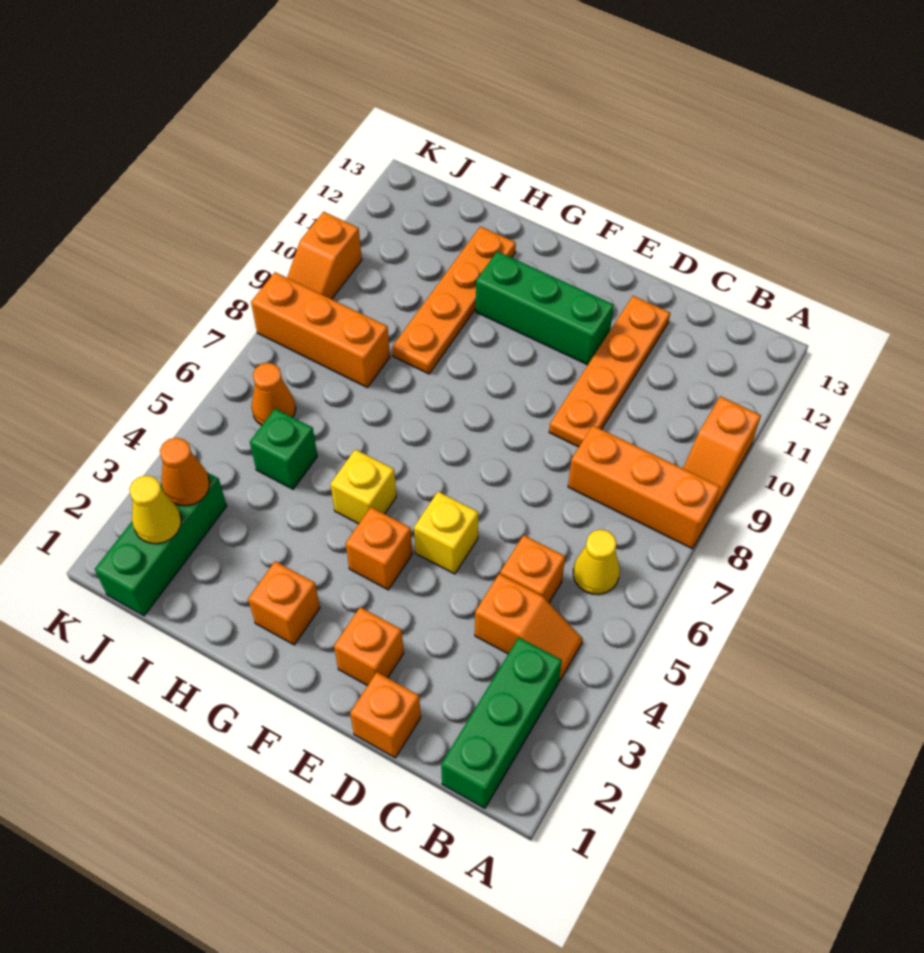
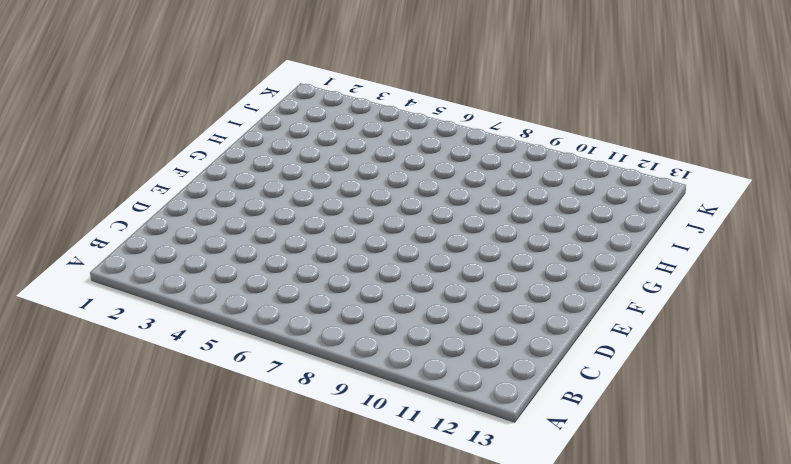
none -> orange 1x3 brick [568,426,720,549]
none -> orange 1x2 slope [683,396,761,512]
none -> green 1x3 brick [441,638,562,808]

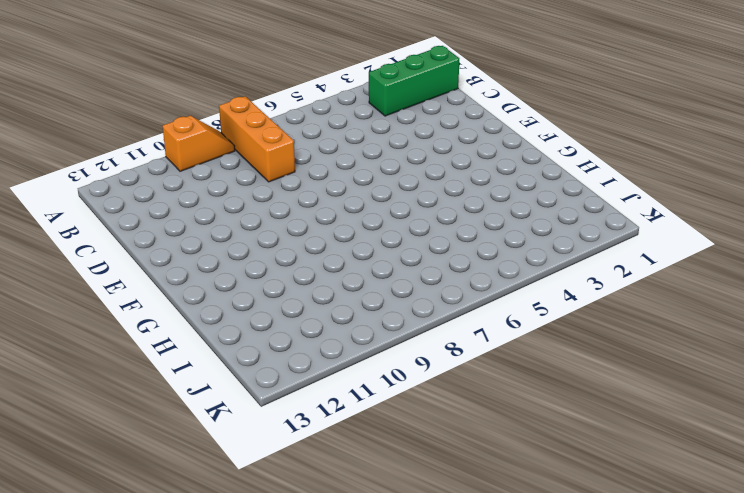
none -> orange 1x2 slope [475,574,583,681]
none -> yellow 1x1 cone [573,530,620,595]
none -> orange 1x1 brick [500,535,565,603]

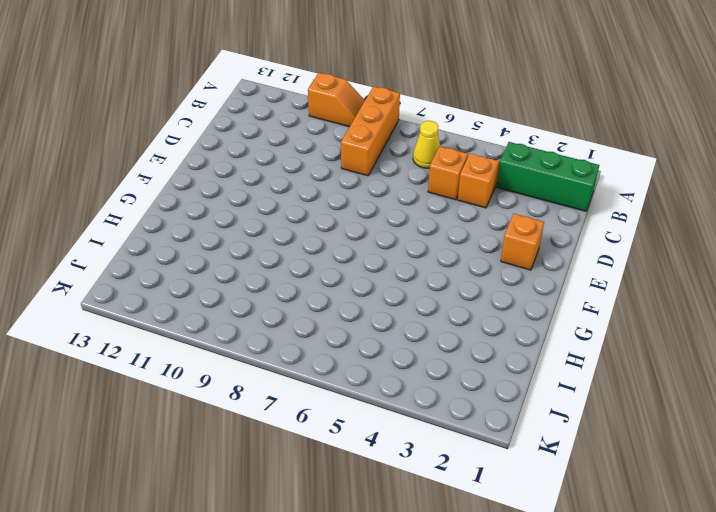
none -> orange 1x1 brick [350,672,421,758]
none -> orange 1x4 plate [549,296,670,447]
none -> yellow 1x1 brick [414,492,478,574]

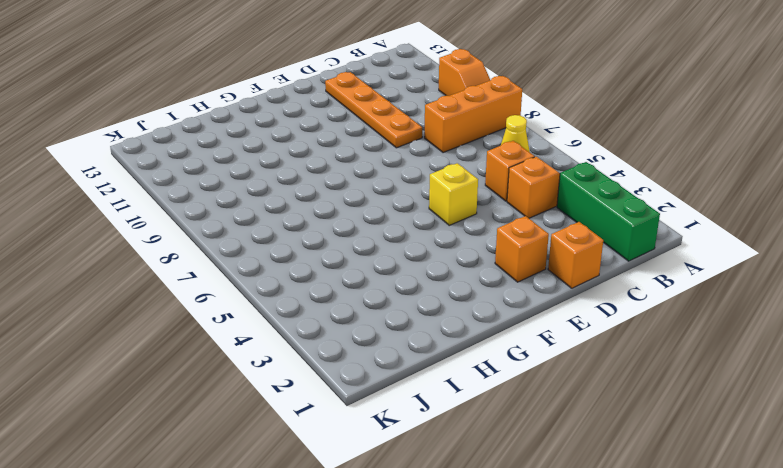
none -> green 1x3 brick [476,251,614,365]
none -> orange 1x1 brick [346,507,412,590]
none -> orange 1x1 brick [248,561,320,645]

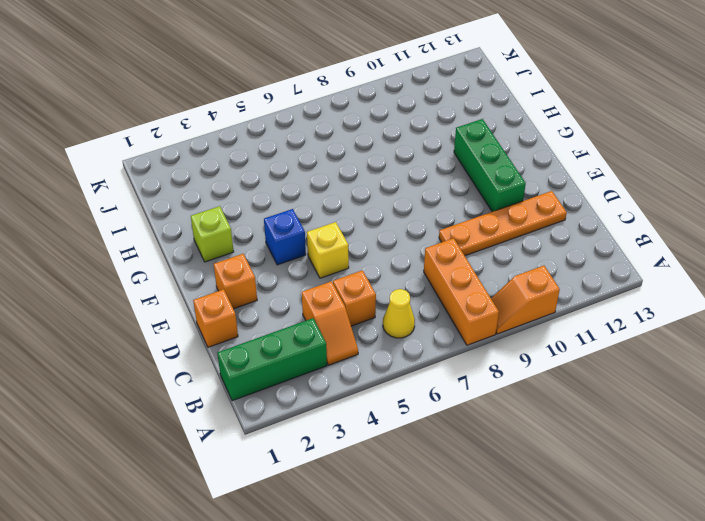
blue 1x1 brick [264,209,306,265] -> orange 1x1 brick [346,507,412,590]
lime 1x1 brick [191,206,234,262] -> orange 1x1 brick [248,561,320,645]
none -> yellow 1x1 brick [331,449,396,524]
none -> orange 1x4 plate [392,226,516,374]
none -> green 1x1 brick [250,409,317,489]

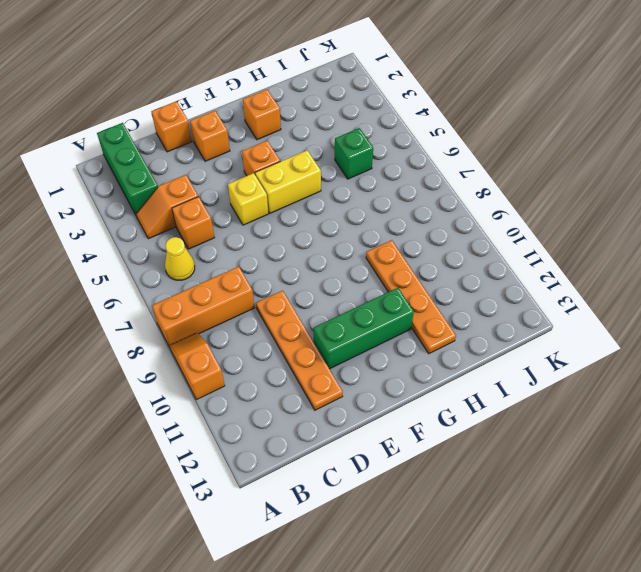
yellow 1x2 brick [255,150,321,213] -> yellow 1x1 brick [331,449,396,524]
none -> orange 1x3 brick [251,272,390,388]
none -> green 1x3 brick [95,472,227,616]
none -> orange 1x1 cone [251,363,296,425]

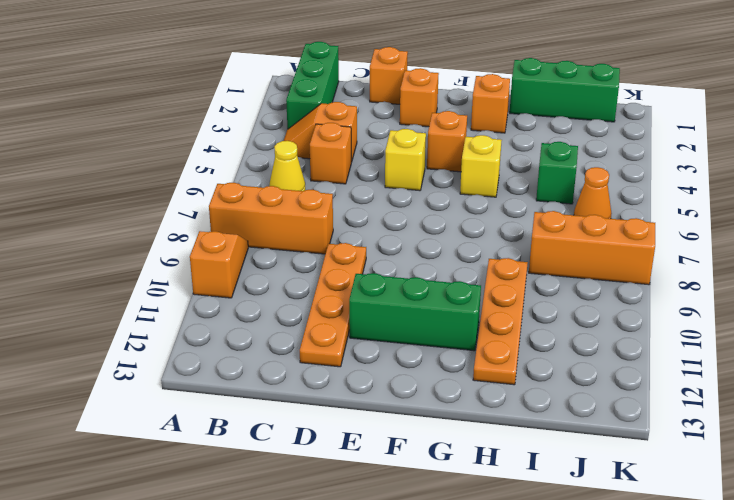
green 1x3 brick [510,58,620,122] -> green 1x3 brick turned to [95,472,227,616]
none -> orange 1x2 slope [287,212,362,299]
none -> yellow 1x1 cone [130,476,181,544]
none -> orange 1x1 cone [160,438,210,506]

